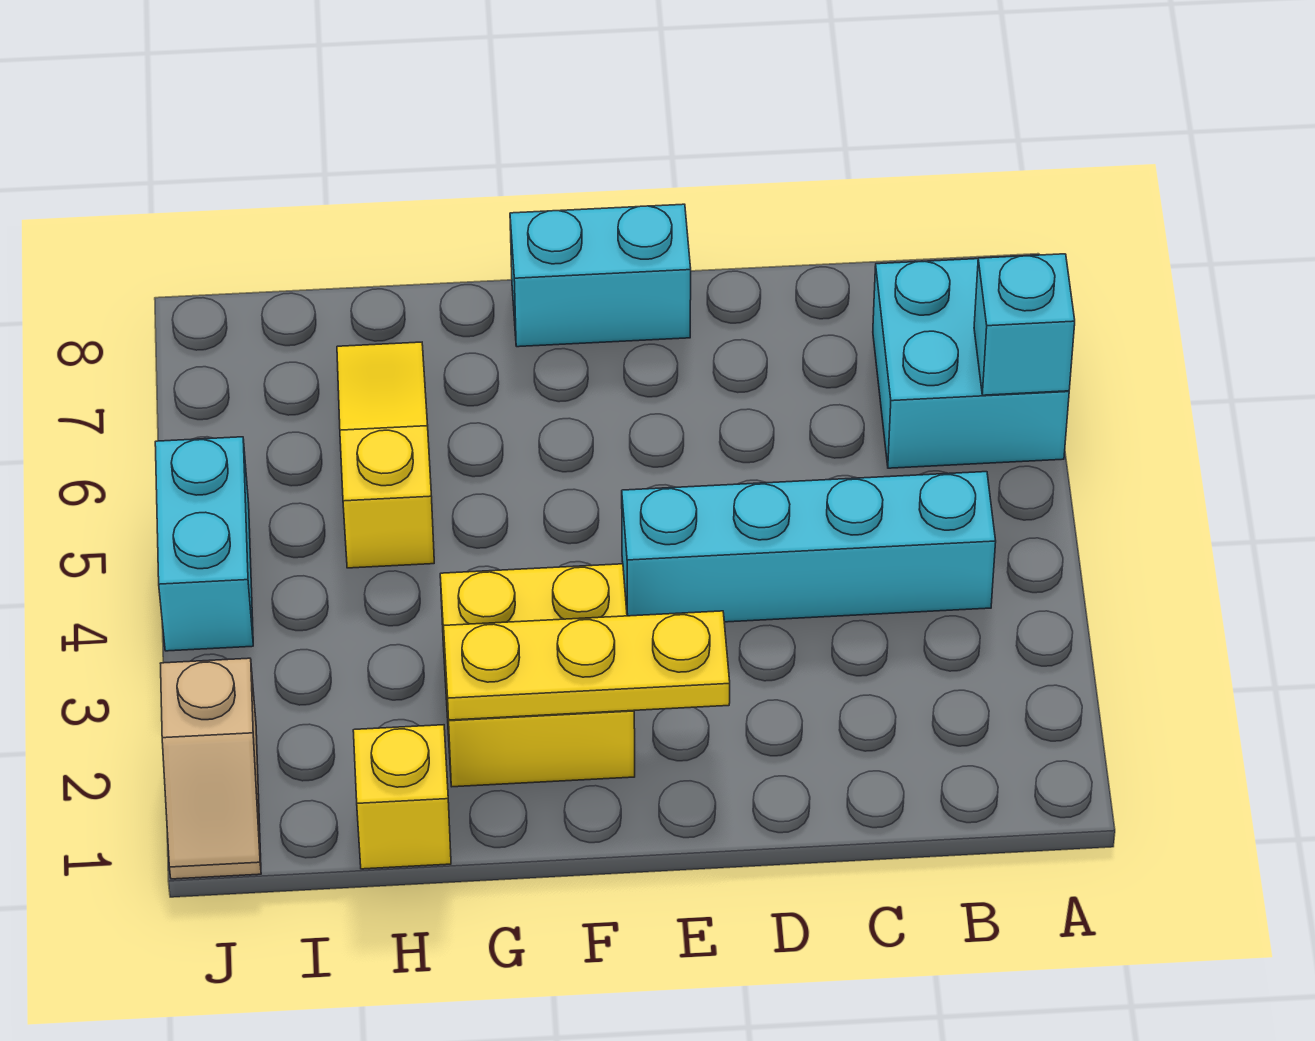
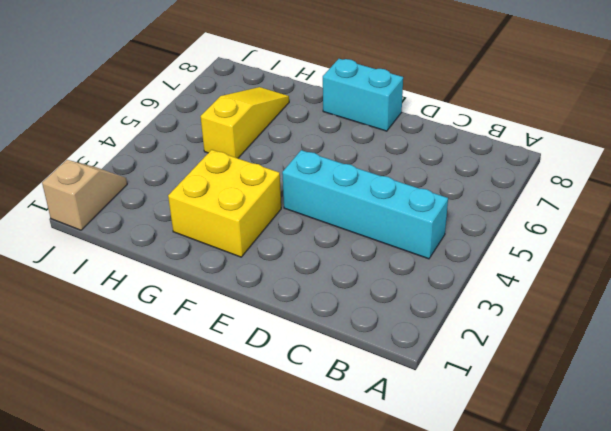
tan 1x2 slope [42,160,127,230] -> tan 1x2 slope turned to [160,658,261,879]
none -> cyan 2x2 brick [873,259,1069,468]
none -> yellow 1x1 brick [353,725,451,869]

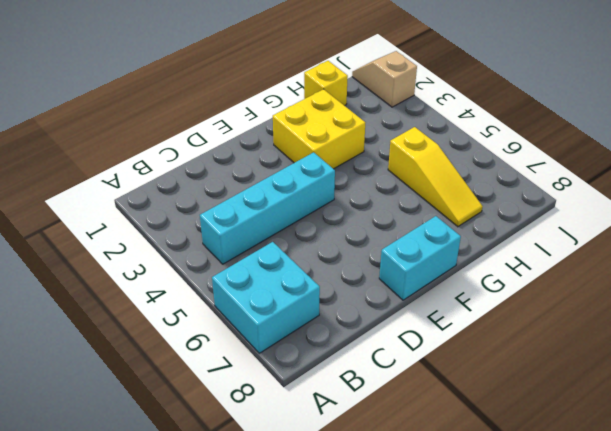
none -> cyan 1x2 brick [155,437,253,651]
none -> cyan 1x1 brick [974,254,1075,395]

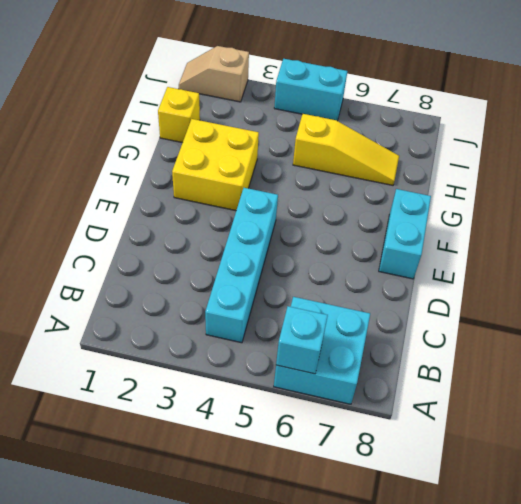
none -> yellow 1x3 plate [444,611,730,720]

